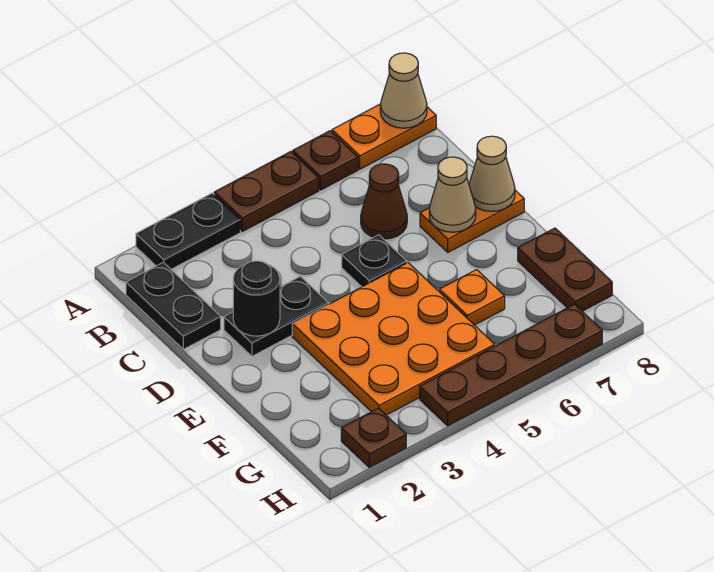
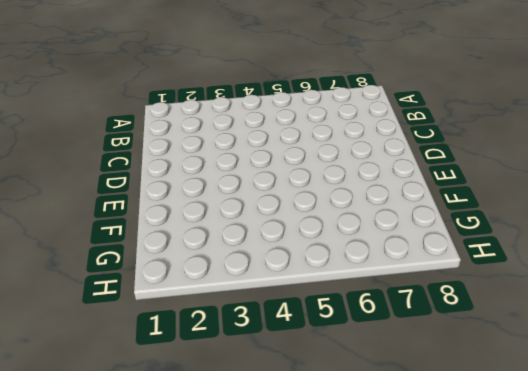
none -> black 1x2 plate [136,193,240,269]
none -> brown 1x2 plate [214,152,319,231]
none -> brown 1x1 plate [293,131,358,190]

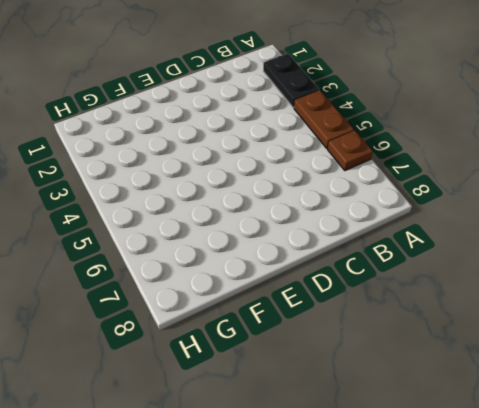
none -> orange 1x2 plate [332,104,436,169]
none -> black 1x2 plate [126,262,221,349]
none -> brown 1x1 cone [361,164,407,239]

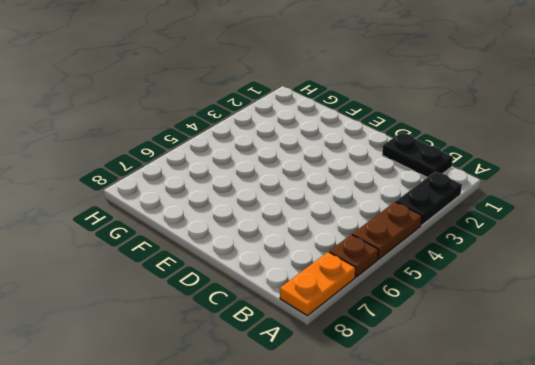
none -> brown 1x1 cone [361,164,407,239]
none -> black 1x2 plate [224,276,328,356]
none -> black 1x1 plate [342,235,407,287]

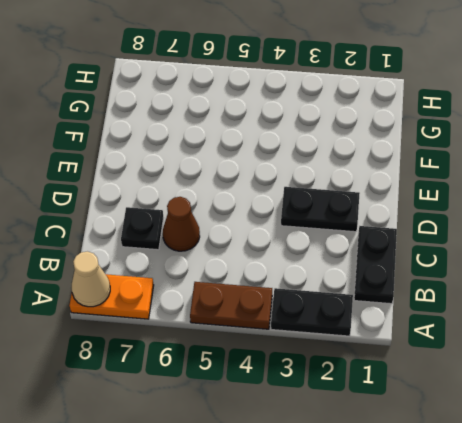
black 1x1 plate [121,207,163,250] -> black 1x1 plate moved to [342,235,407,287]
none -> brown 1x1 plate [293,131,358,190]
none -> orange 1x2 plate [420,190,524,252]
none -> orange 3x3 plate [292,263,495,415]

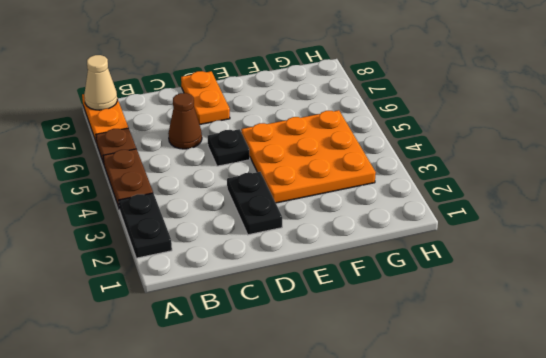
none -> black 1x2 plate [126,262,221,349]
none -> orange 1x1 plate [439,270,505,325]
none -> brown 1x2 plate [518,228,612,311]

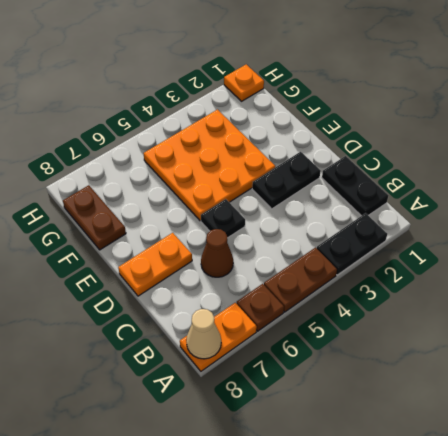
orange 1x1 plate [224,65,264,101] -> orange 1x1 plate moved to [439,270,505,325]
none -> brown 1x1 plate [341,408,406,467]
none -> brown 1x4 plate [420,304,602,426]
none -> black 1x1 round brick [233,261,280,336]

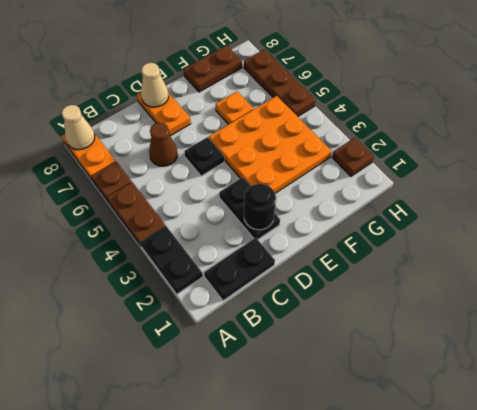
brown 1x3 plate [244,49,316,116] -> brown 1x4 plate [420,304,602,426]
none -> tan 1x1 cone [429,157,476,232]

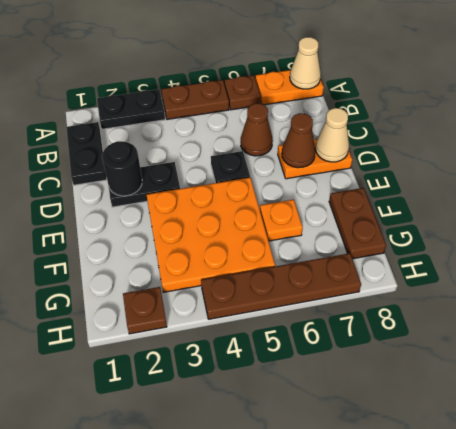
brown 1x1 cone [282,113,315,168] -> tan 1x1 cone [429,157,476,232]

